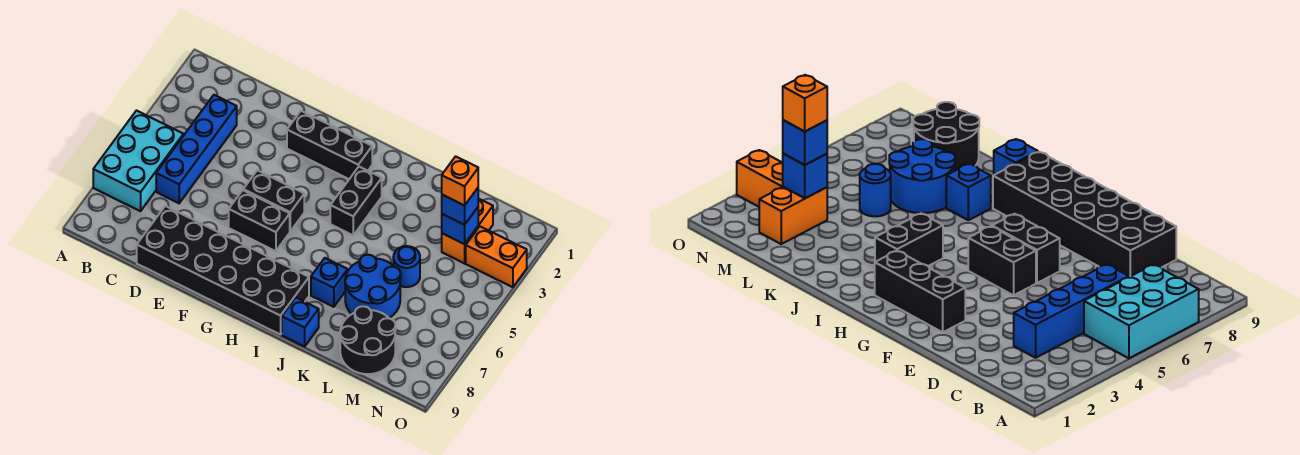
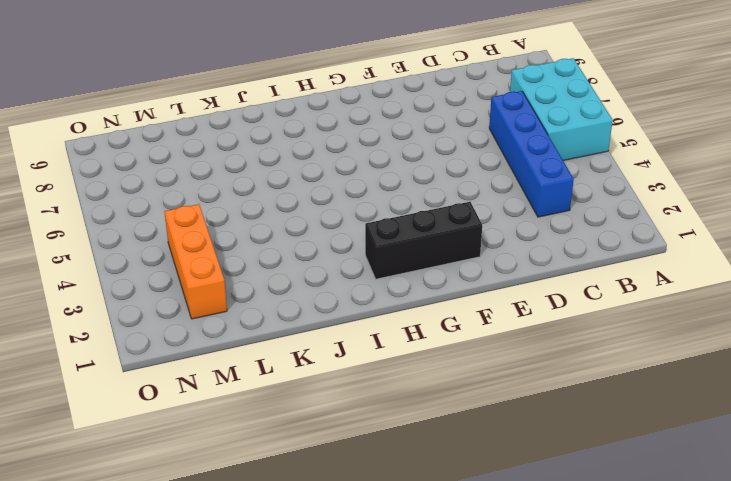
orange 1x3 brick [164,204,227,319] -> orange 1x2 brick [442,199,493,263]
none -> black 2x6 brick [137,206,309,335]
none -> black 1x2 brick [243,170,304,231]
none -> black 1x2 brick [229,190,290,251]

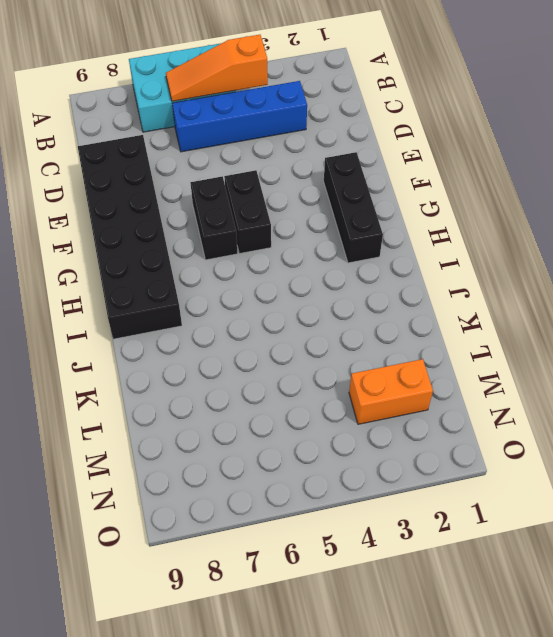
orange 1x3 slope [166,35,268,101] -> none
none -> black 1x2 brick [330,167,382,235]
none -> blue 1x1 brick [311,258,348,307]
none -> blue 1x1 brick [282,298,319,346]

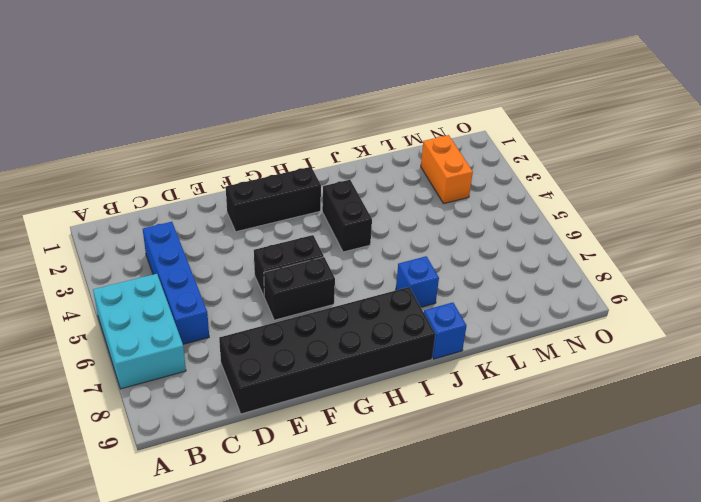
none -> blue 2x2 round brick [345,255,401,318]
none -> blue 1x1 round brick [393,246,420,287]
none -> black 2x2 round brick [340,306,396,374]

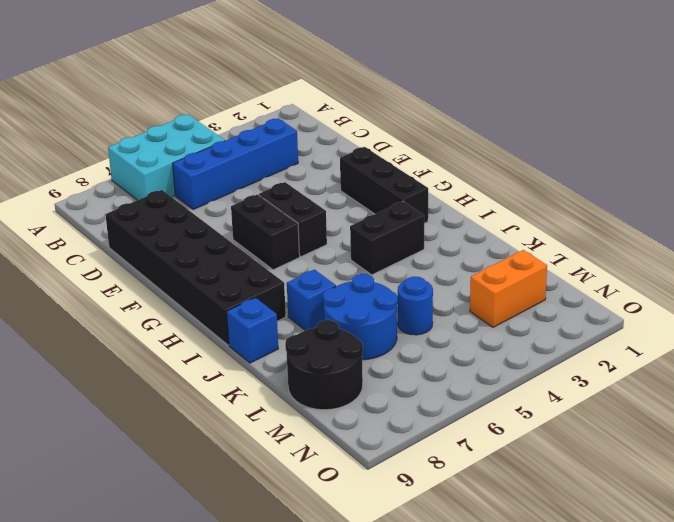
none -> orange 1x2 brick [466,226,527,287]
none -> blue 1x1 brick [442,207,478,244]
none -> blue 1x1 brick [442,188,478,225]

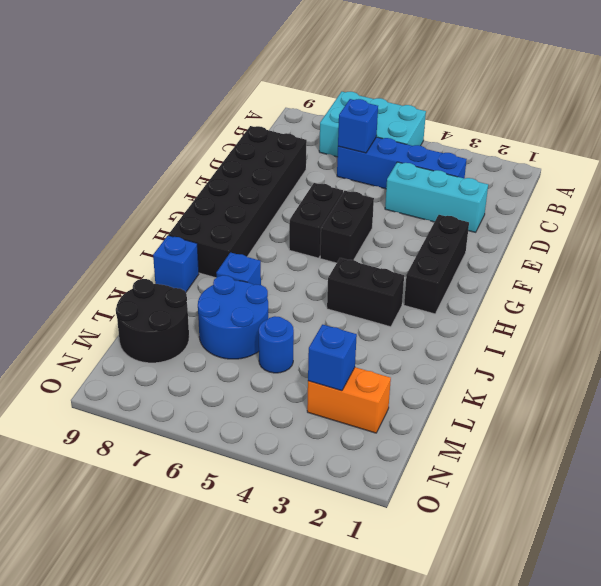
blue 1x1 brick [338,99,378,153] -> blue 1x1 brick moved to [442,188,478,225]
cyan 1x3 brick [385,162,488,232] -> none
none -> orange 1x2 brick [466,226,527,287]
none -> orange 1x1 brick [442,156,478,206]

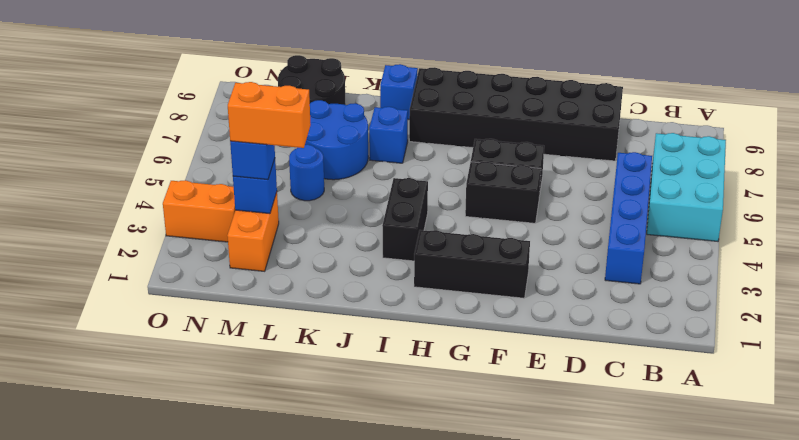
orange 1x2 brick [228,82,311,148] -> orange 1x1 brick [442,156,478,206]

